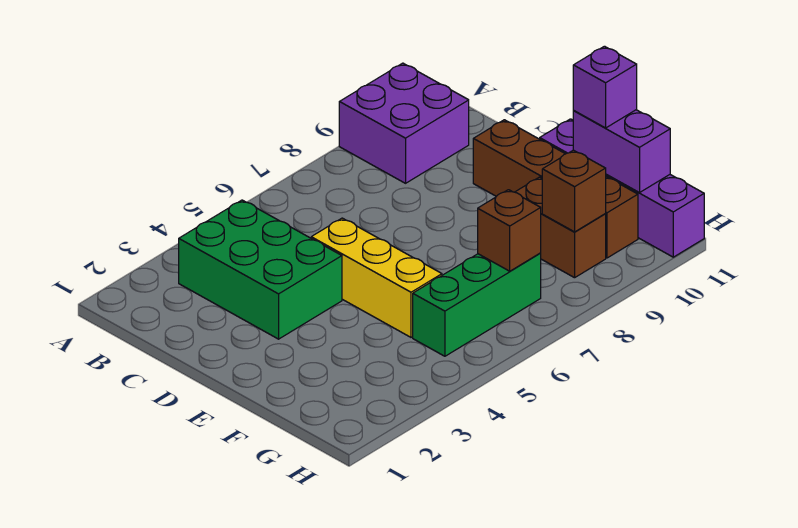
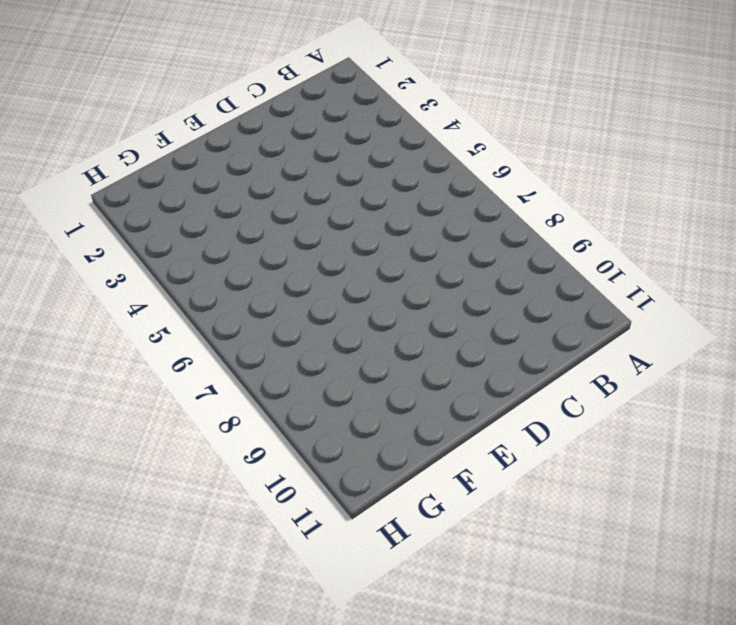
none -> purple 2x2 brick [339,63,469,183]
none -> green 2x3 brick [179,200,342,339]

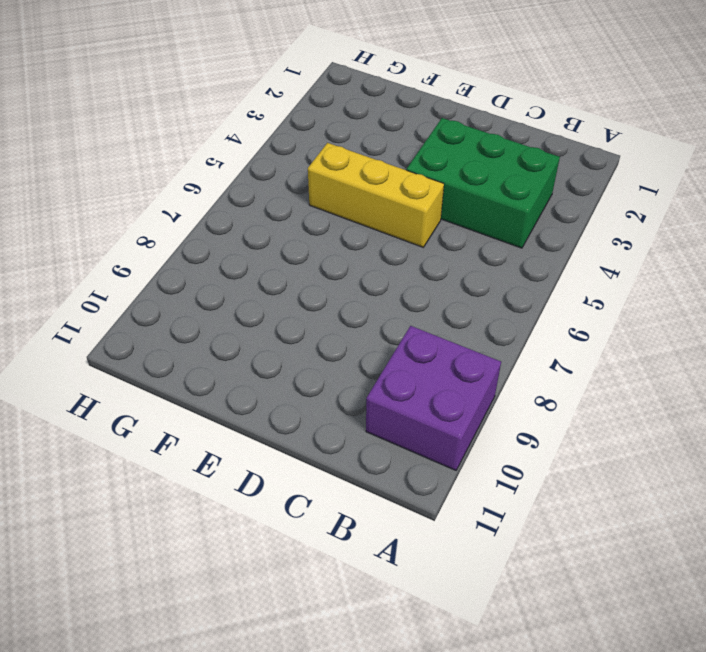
none -> brown 1x4 brick [473,120,638,258]
none -> purple 1x4 brick [540,119,704,257]

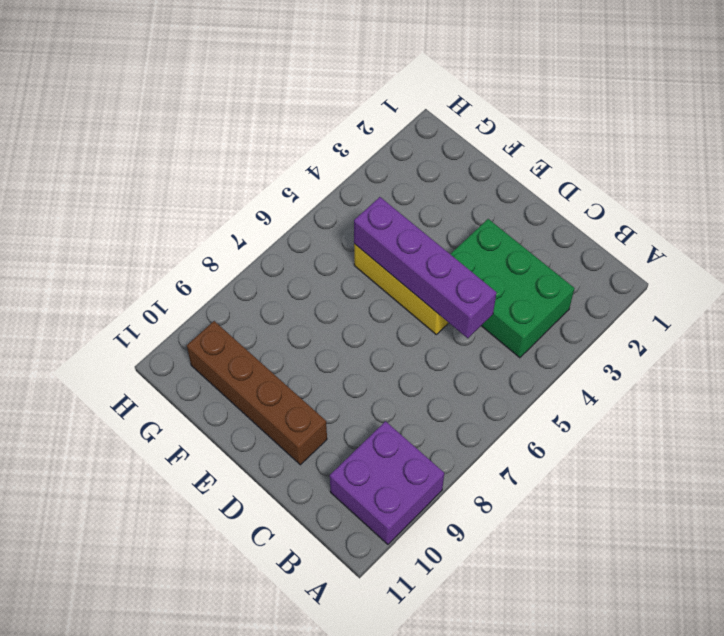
purple 1x4 brick [354,197,496,338] -> purple 1x4 brick moved to [540,119,704,257]
none -> brown 1x2 brick [515,177,606,278]
none -> green 1x3 brick [413,253,541,356]

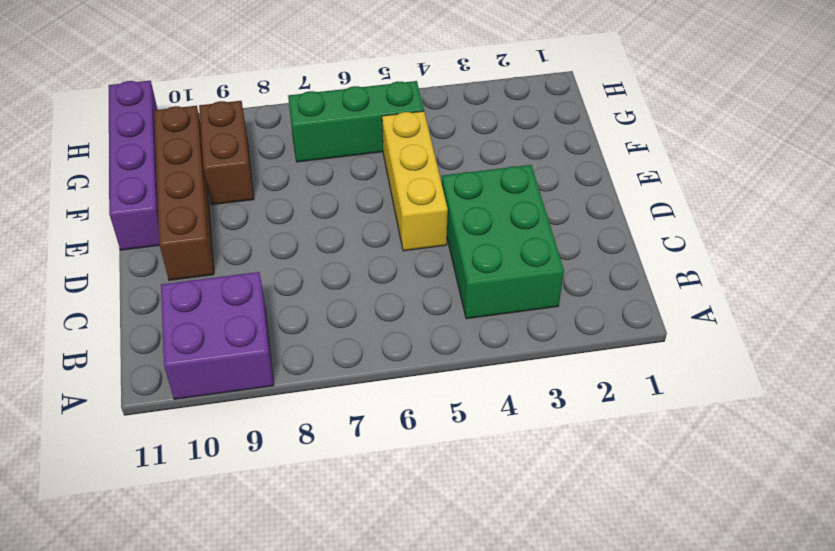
none -> purple 1x2 brick [573,110,670,193]
none -> brown 1x1 brick [478,190,541,271]

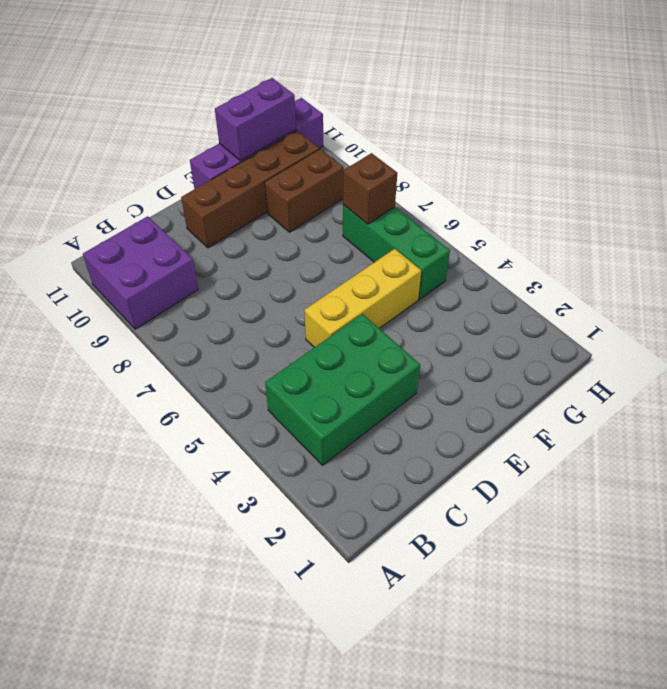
none -> brown 1x1 brick [542,150,606,232]
none -> purple 1x1 brick [573,46,637,128]

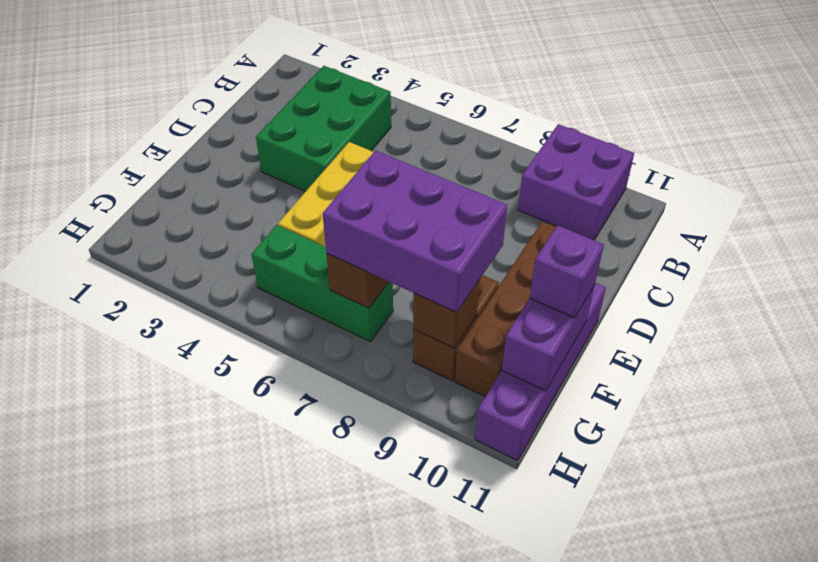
purple 2x3 brick [323,151,507,313] -> none

